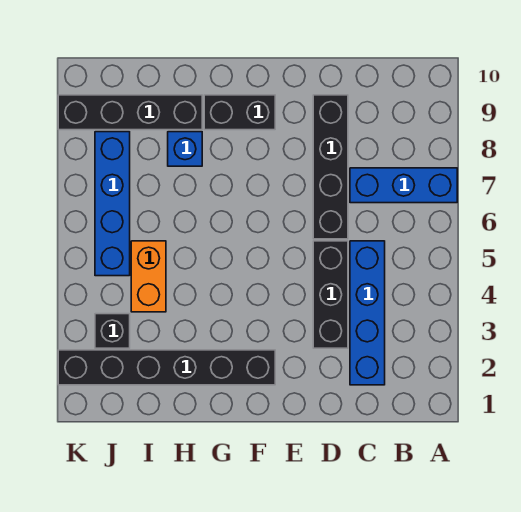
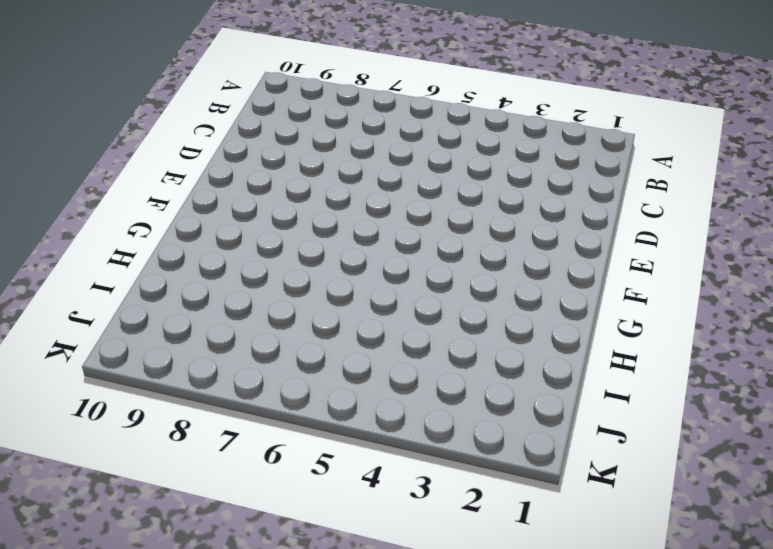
none -> blue 1x3 brick [350,168,457,203]
none -> blue 1x4 brick [350,241,385,385]

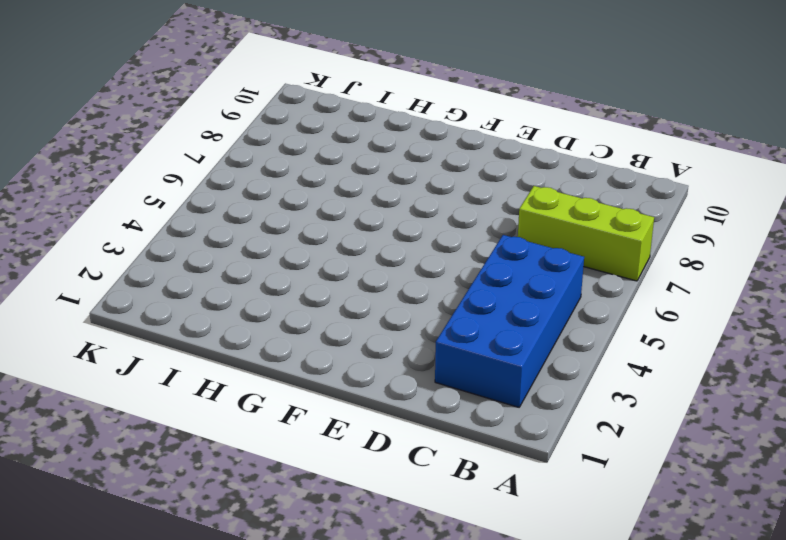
lime 1x3 brick [518,186,654,281] -> blue 1x3 brick [350,168,457,203]
blue 2x4 brick [435,235,584,407] -> blue 1x4 brick [350,241,385,385]
none -> black 1x3 brick [313,241,348,348]
none -> black 1x4 brick [313,95,348,239]

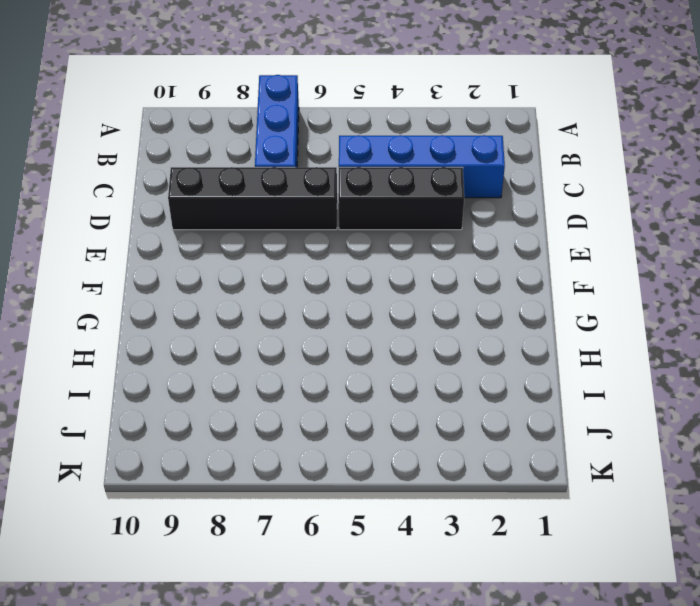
none -> black 1x6 brick [58,350,275,385]
none -> black 1x2 brick [204,95,275,130]

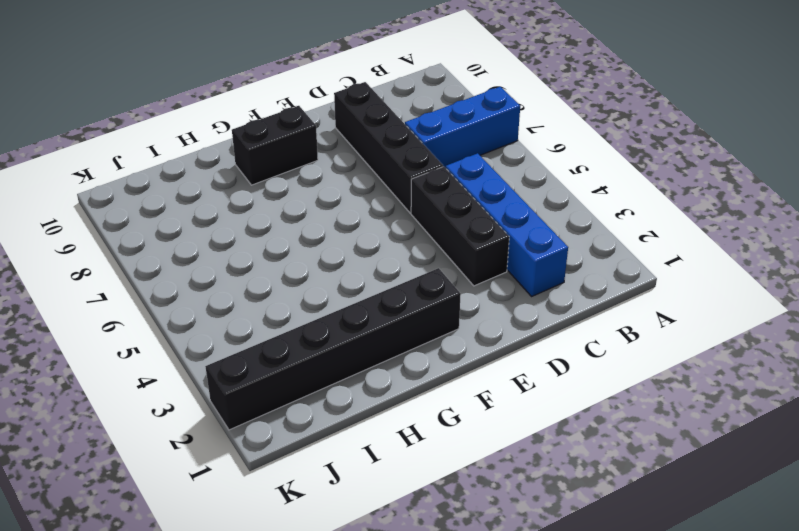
none -> blue 1x1 brick [168,132,202,166]
none -> black 1x4 brick [58,95,202,130]

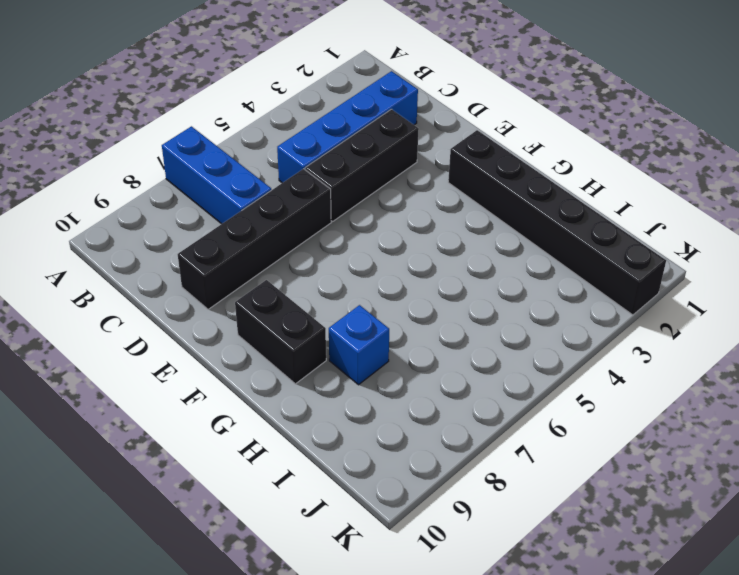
none -> black 1x4 brick [58,95,202,130]
none -> orange 1x2 brick [131,241,166,312]

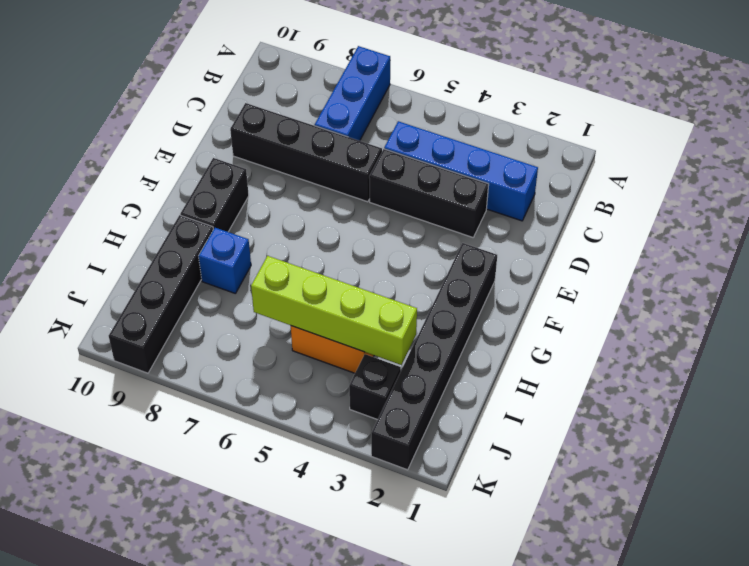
lime 1x4 brick [251,256,417,365] -> none
none -> blue 1x4 brick [95,132,130,276]

